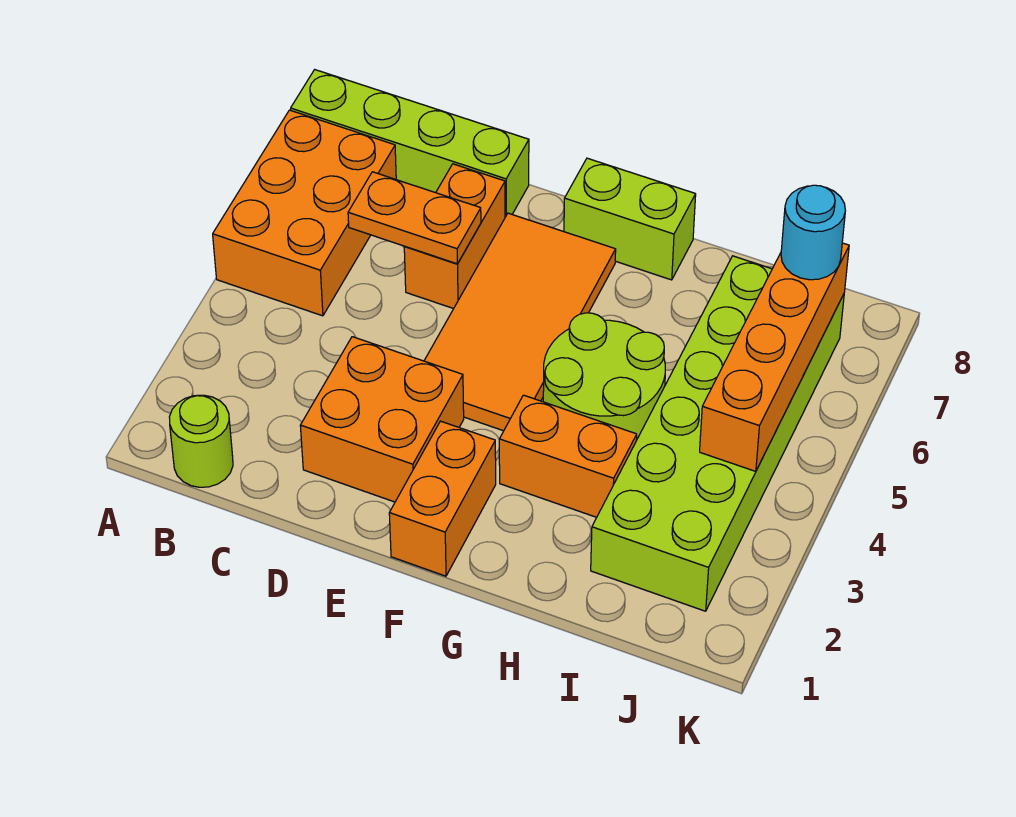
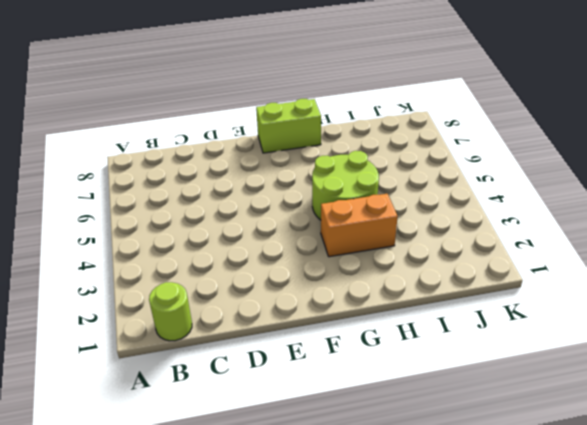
none -> orange 2x3 brick [213,110,396,316]
none -> lime 1x4 brick [291,70,529,217]
none -> orange 2x2 brick [300,337,464,502]

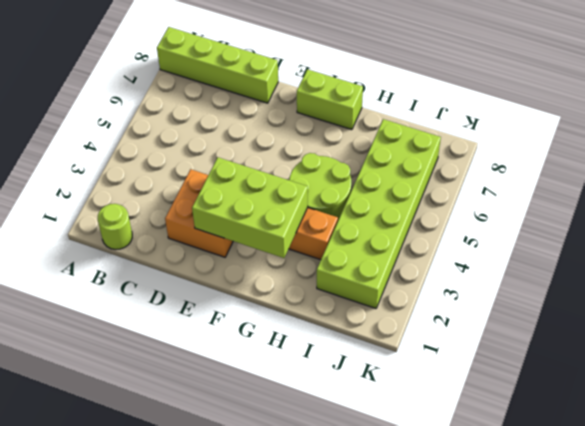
lime 2x3 brick [192,157,308,258] -> none
none -> orange 2x3 brick [213,110,396,316]
none -> orange 1x2 brick [404,164,505,309]
none -> orange 2x4 tile [424,213,616,431]

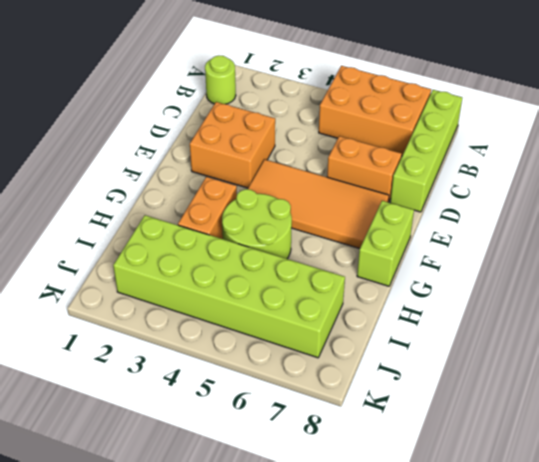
none -> orange 1x2 brick [389,421,496,576]
none -> orange 1x2 plate [348,172,481,264]
none -> orange 1x4 brick [700,243,849,471]

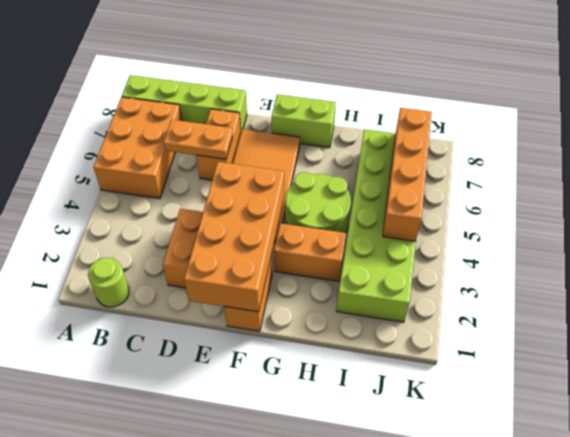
orange 2x4 brick [184,162,284,312] -> none
none -> cyan 1x1 round brick [781,185,845,280]

